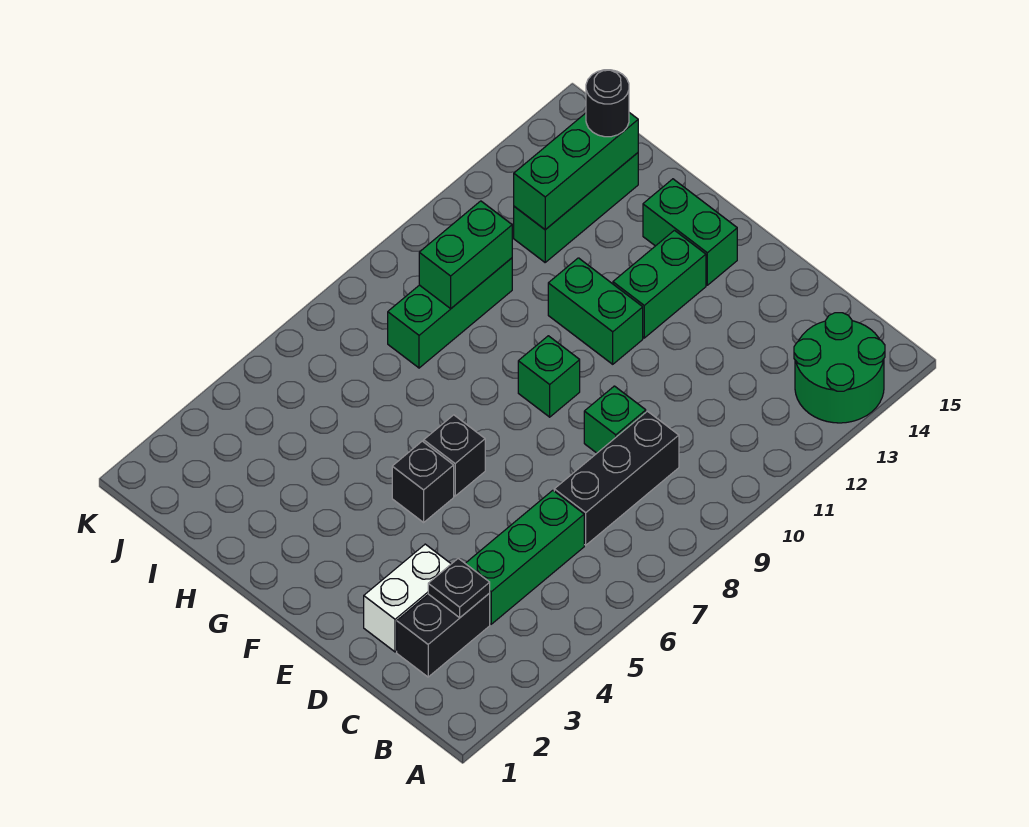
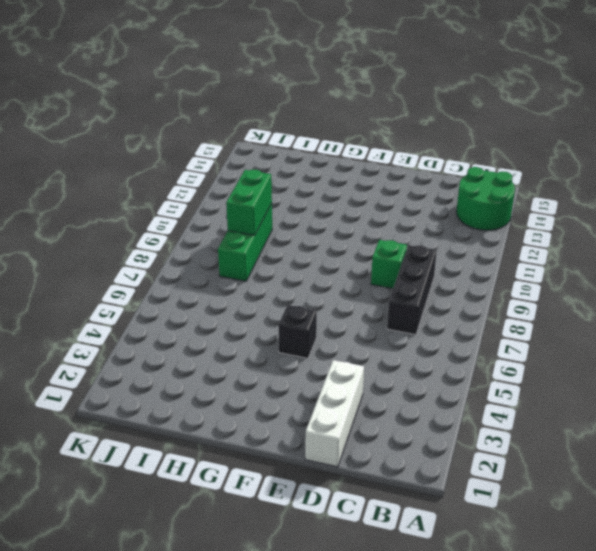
white 1x3 brick [305,360,364,467] -> white 1x2 brick [364,544,451,652]
none -> black 1x2 brick [397,593,490,677]
none -> green 1x3 brick [465,490,584,624]
none -> black 1x1 brick [424,415,485,496]

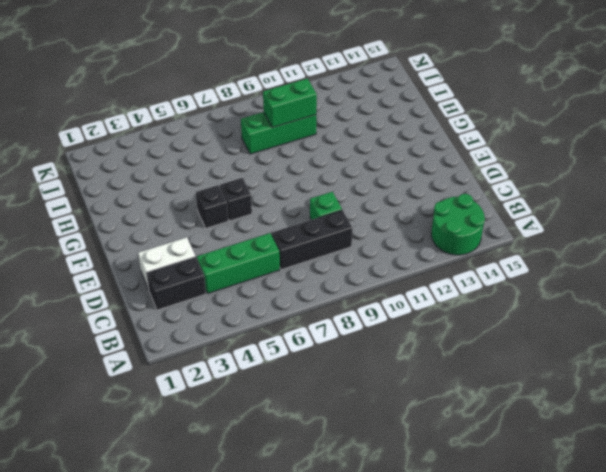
none -> green 1x1 brick [518,336,580,417]
none -> green 1x2 brick [548,258,643,364]
none -> green 1x2 brick [613,230,706,338]

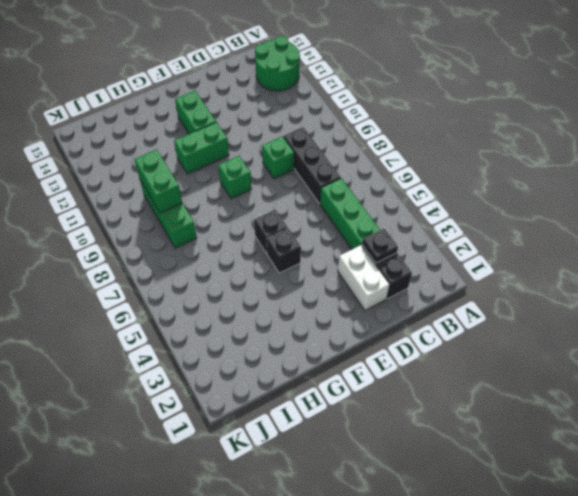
none -> green 1x2 brick [643,179,737,285]
none -> green 1x3 brick [514,153,638,262]
none -> green 1x3 brick [514,113,638,230]

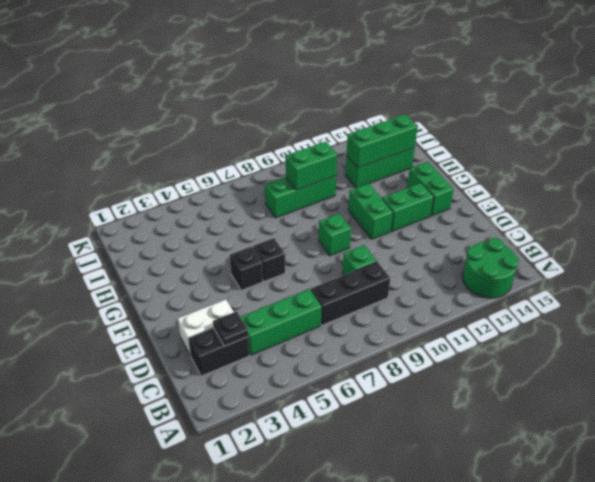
none -> black 1x1 round brick [586,70,629,137]

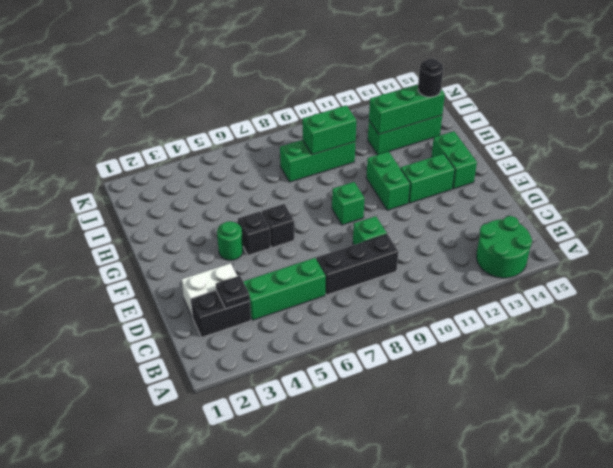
green 1x1 round brick [217,221,243,260] -> none

